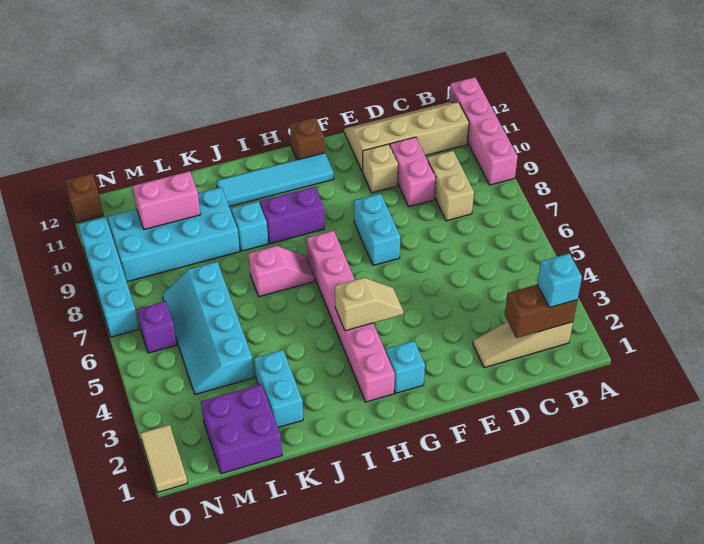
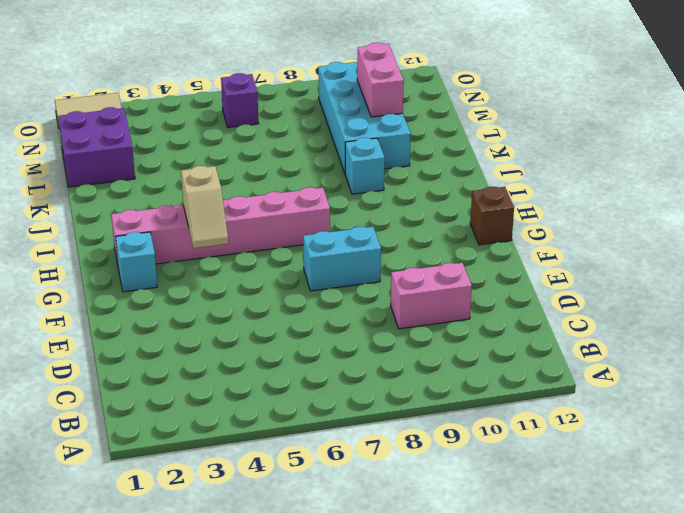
none -> pink 1x4 brick [449,77,518,185]
none -> tan 1x3 slope [473,321,573,368]
none -> tan 2x4 slope [344,102,469,172]

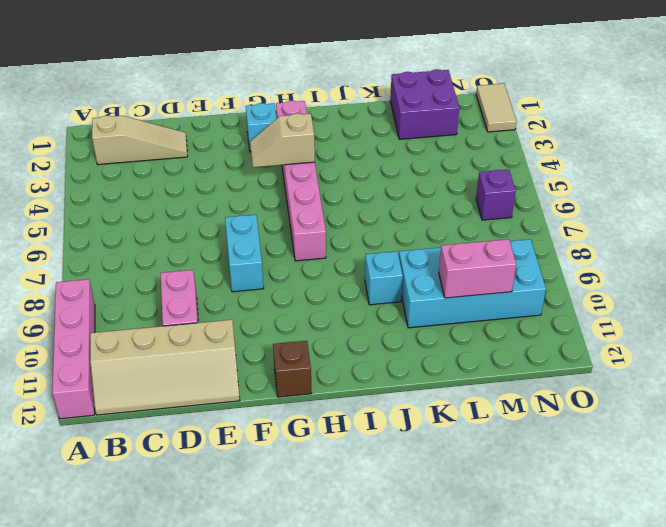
none -> tan 1x2 brick [427,151,474,221]
none -> tan 1x1 brick [363,144,398,193]
none -> cyan 1x4 tile [217,153,334,207]

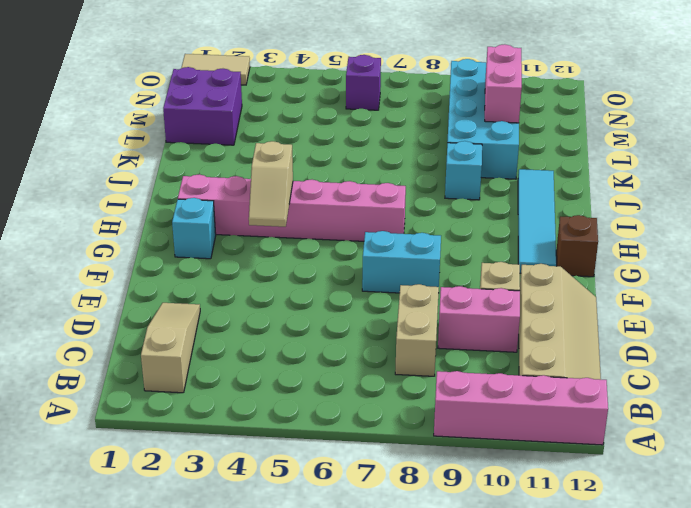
tan 1x2 brick [395,284,439,376] -> tan 1x2 brick turned to [427,151,474,221]
none -> purple 1x2 brick [260,187,324,244]
none -> pink 1x2 slope [248,246,315,297]
none -> cyan 1x2 brick [254,350,303,428]

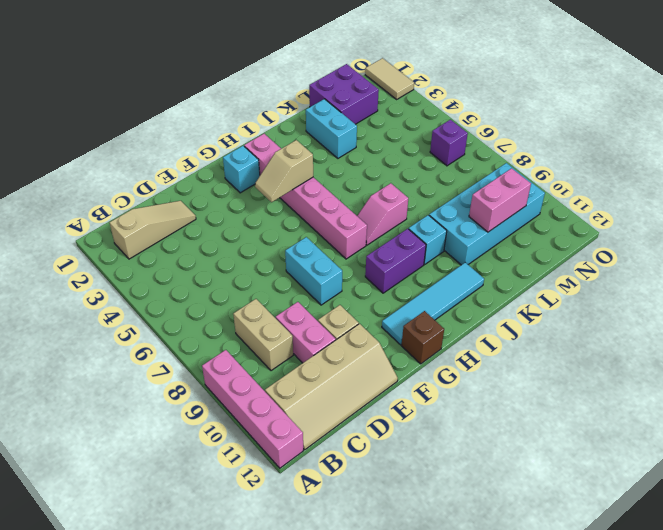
none -> cyan 2x4 slope [162,262,254,395]
none -> cyan 1x4 brick [78,217,139,337]
none -> brown 1x1 brick [65,174,103,223]

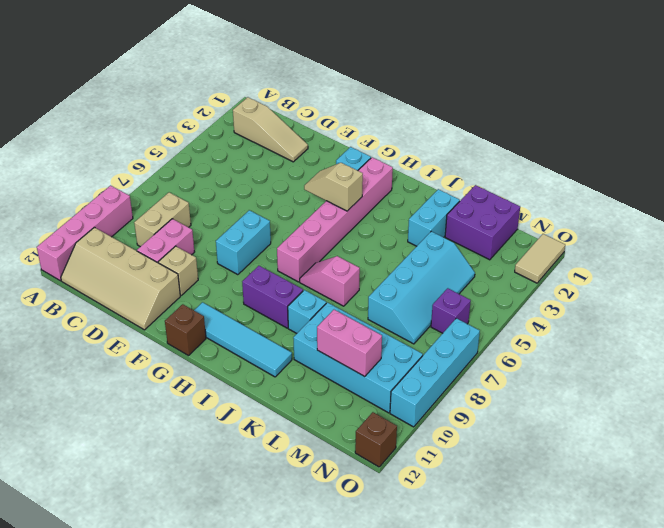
none -> brown 1x2 brick [505,285,577,338]
none -> cyan 1x1 brick [537,254,582,308]

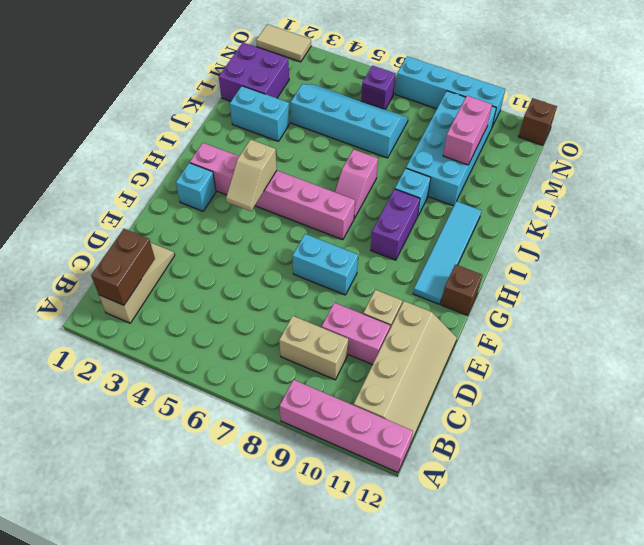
none -> cyan 1x1 brick [537,254,582,308]

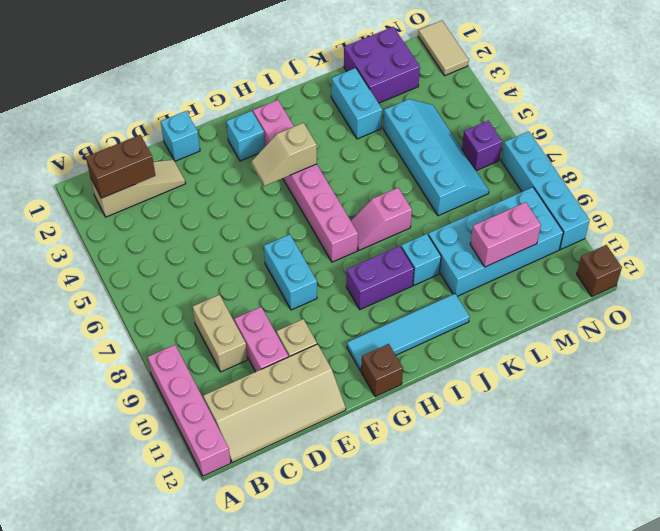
cyan 1x1 brick [161,111,200,161] -> cyan 1x1 brick moved to [537,254,582,308]

